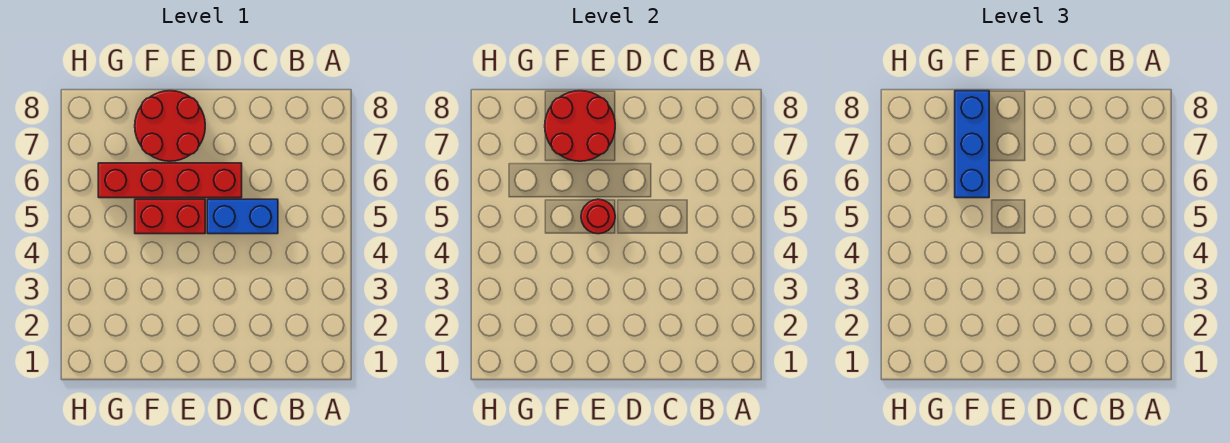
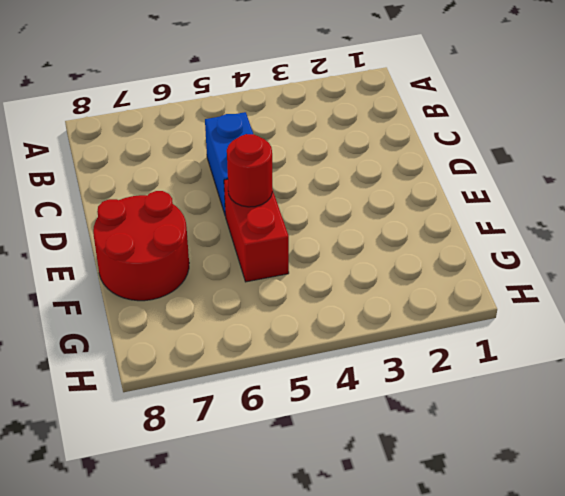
none -> red 1x4 brick [98,163,242,198]
none -> red 2x2 round brick [545,91,615,161]

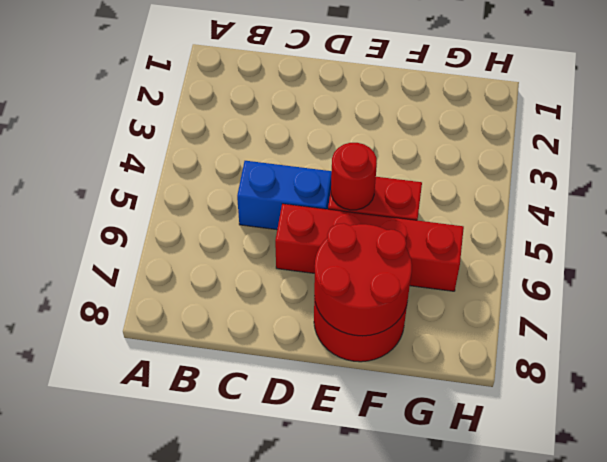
none -> blue 1x3 brick [955,91,989,198]

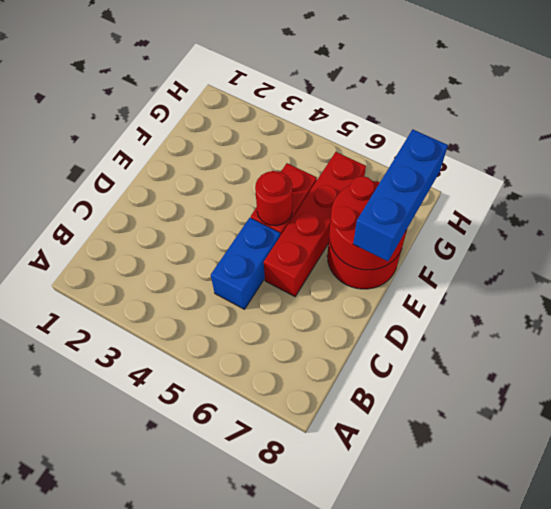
blue 1x3 brick [353,129,448,261] -> blue 1x3 brick turned to [955,91,989,198]

